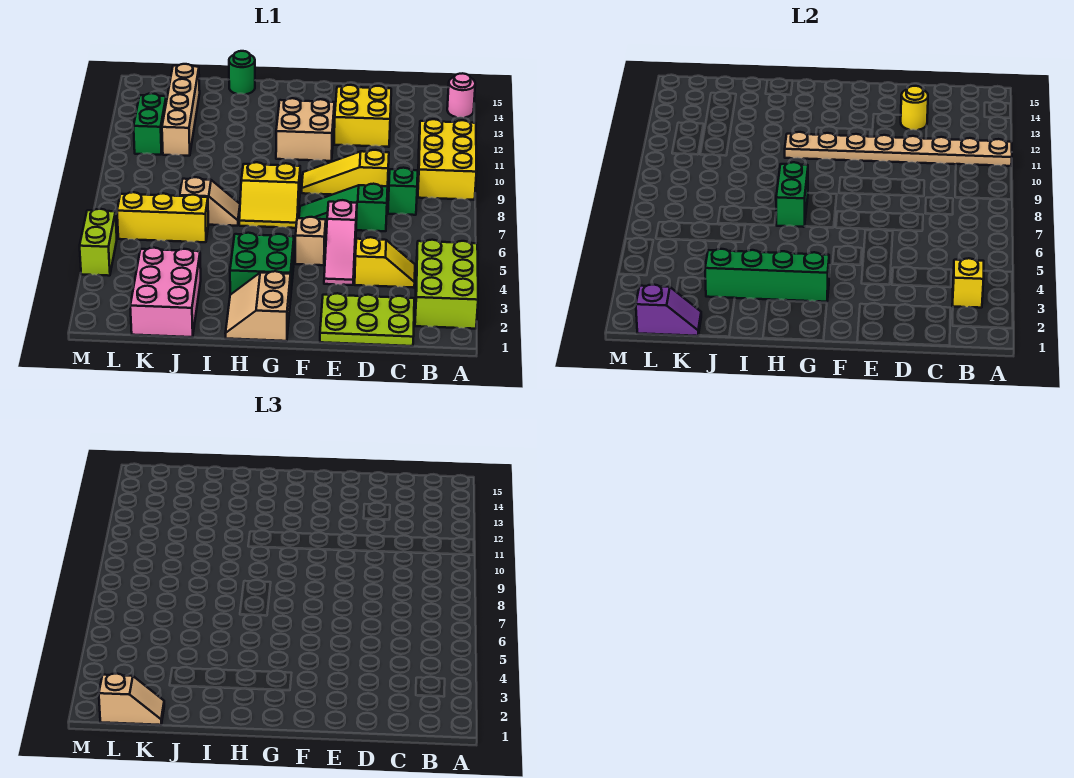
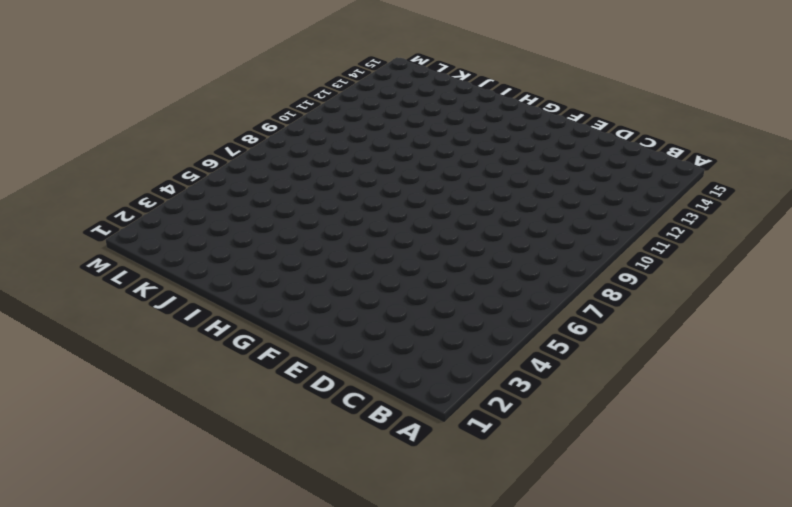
none -> lime 2x3 brick [415,240,478,329]
none -> yellow 2x3 brick [418,119,477,200]
none -> pink 1x1 round brick [447,73,475,117]

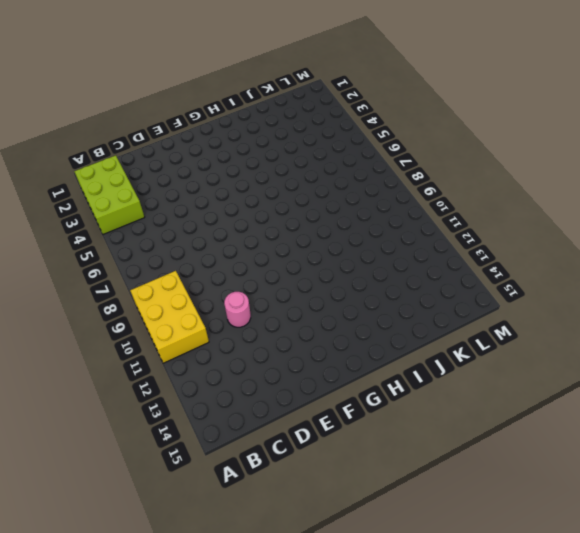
pink 1x1 round brick [224,292,251,327] -> pink 1x1 round brick moved to [447,73,475,117]
none -> lime 2x3 plate [320,293,414,346]
none -> yellow 1x2 slope [355,237,415,288]
none -> green 1x1 brick [388,168,418,215]

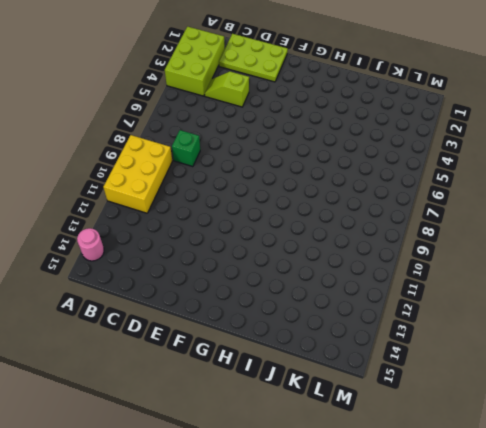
lime 1x2 slope [205,72,249,107] -> yellow 1x2 slope [355,237,415,288]
none -> green 1x3 slope [299,184,388,231]
none -> yellow 1x3 slope [302,150,389,195]
none -> yellow 2x2 brick [334,85,391,147]

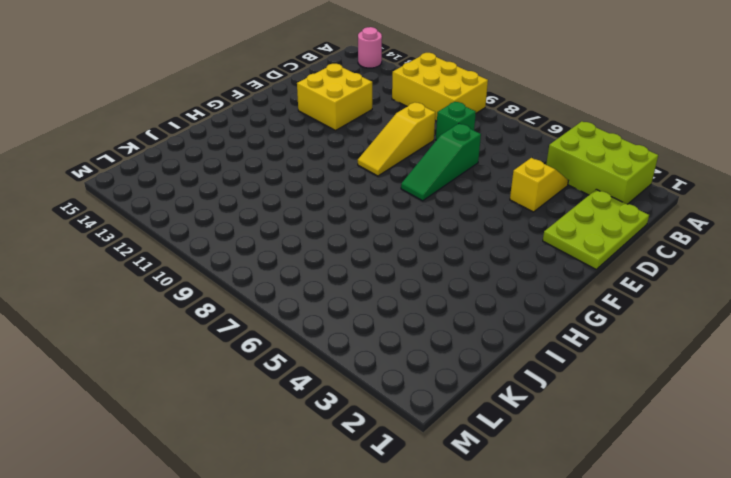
none -> pink 1x3 slope [324,200,357,285]
none -> tan 1x1 brick [295,217,326,265]
none -> tan 2x2 brick [276,98,334,161]

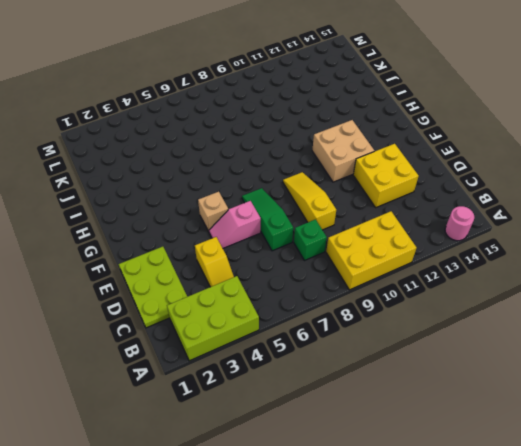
pink 1x2 slope [209,201,261,248] -> pink 1x3 slope [324,200,357,285]
none -> tan 2x2 slope [225,271,291,341]
none -> green 2x2 brick [230,233,294,301]
none -> yellow 2x2 slope [239,162,300,228]

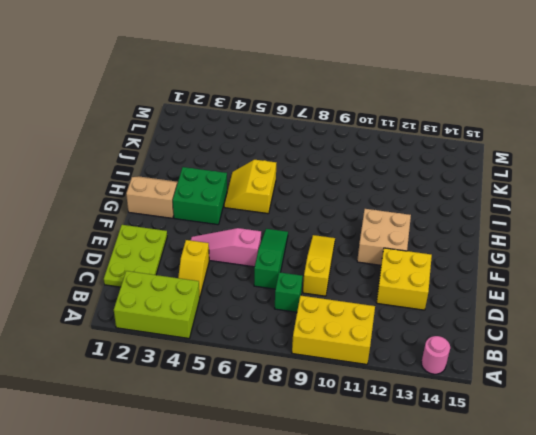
yellow 2x2 slope [224,160,276,214] -> yellow 2x2 slope moved to [239,162,300,228]
none -> tan 1x1 brick [295,217,326,265]
none -> tan 1x2 slope [180,177,240,226]
none -> green 1x1 round brick [229,51,255,94]

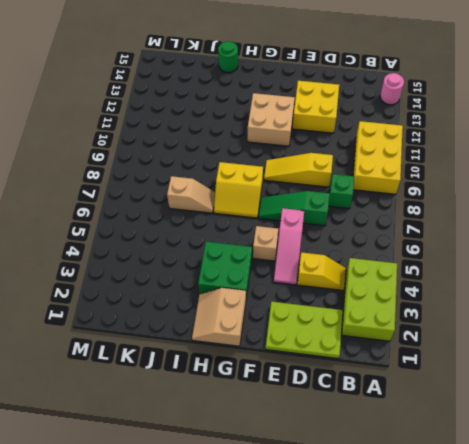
none -> pink 2x3 brick [130,248,201,337]
none -> yellow 1x3 brick [117,192,208,242]
none -> tan 1x4 brick [162,64,200,156]

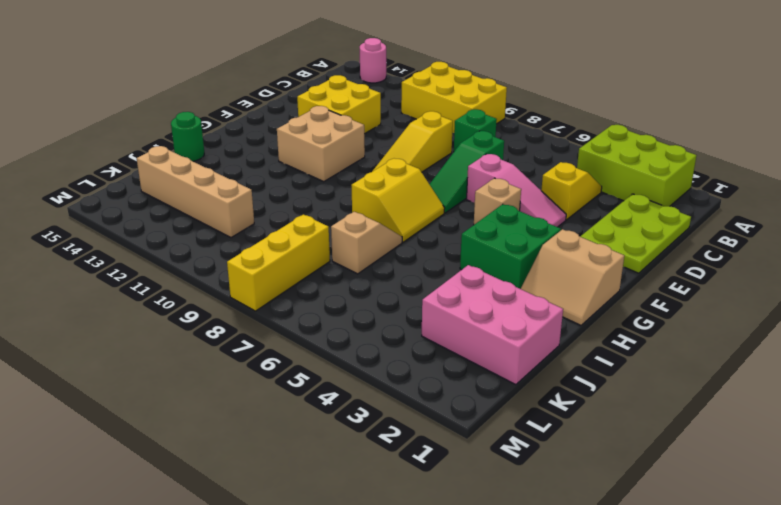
yellow 1x3 brick [227,215,330,311] -> yellow 1x3 brick moved to [117,192,208,242]
none -> green 1x2 brick [134,93,166,155]
none -> lime 1x2 brick [80,209,117,276]
none -> tan 1x8 plate [785,132,1012,166]

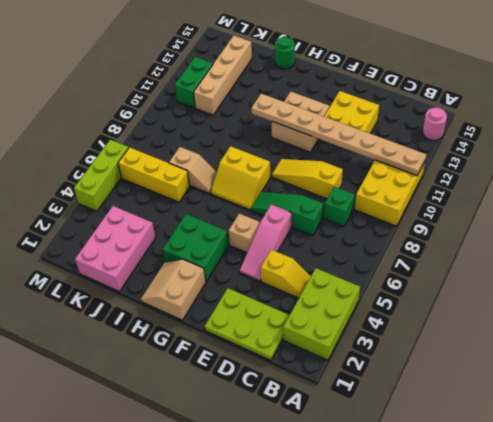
lime 1x3 brick [74,140,128,211] -> lime 1x2 brick [80,209,117,276]
none -> yellow 1x1 brick [952,258,984,308]
none -> yellow 1x1 round brick [901,86,928,130]
none -> green 1x4 brick [705,249,829,302]

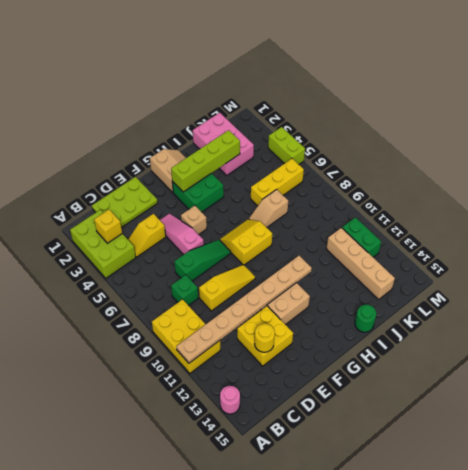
lime 1x4 brick [171,130,240,192] -> green 1x4 brick [705,249,829,302]
none -> green 1x2 brick [776,162,808,227]
none -> purple 1x2 slope [636,284,701,336]
none -> tan 1x2 slope [99,673,164,725]

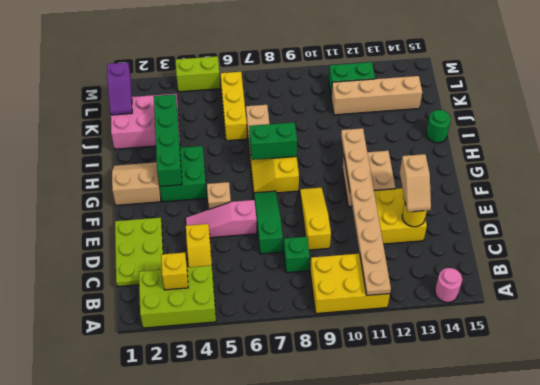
tan 1x2 slope [400,154,431,212] -> tan 1x2 slope moved to [99,673,164,725]

